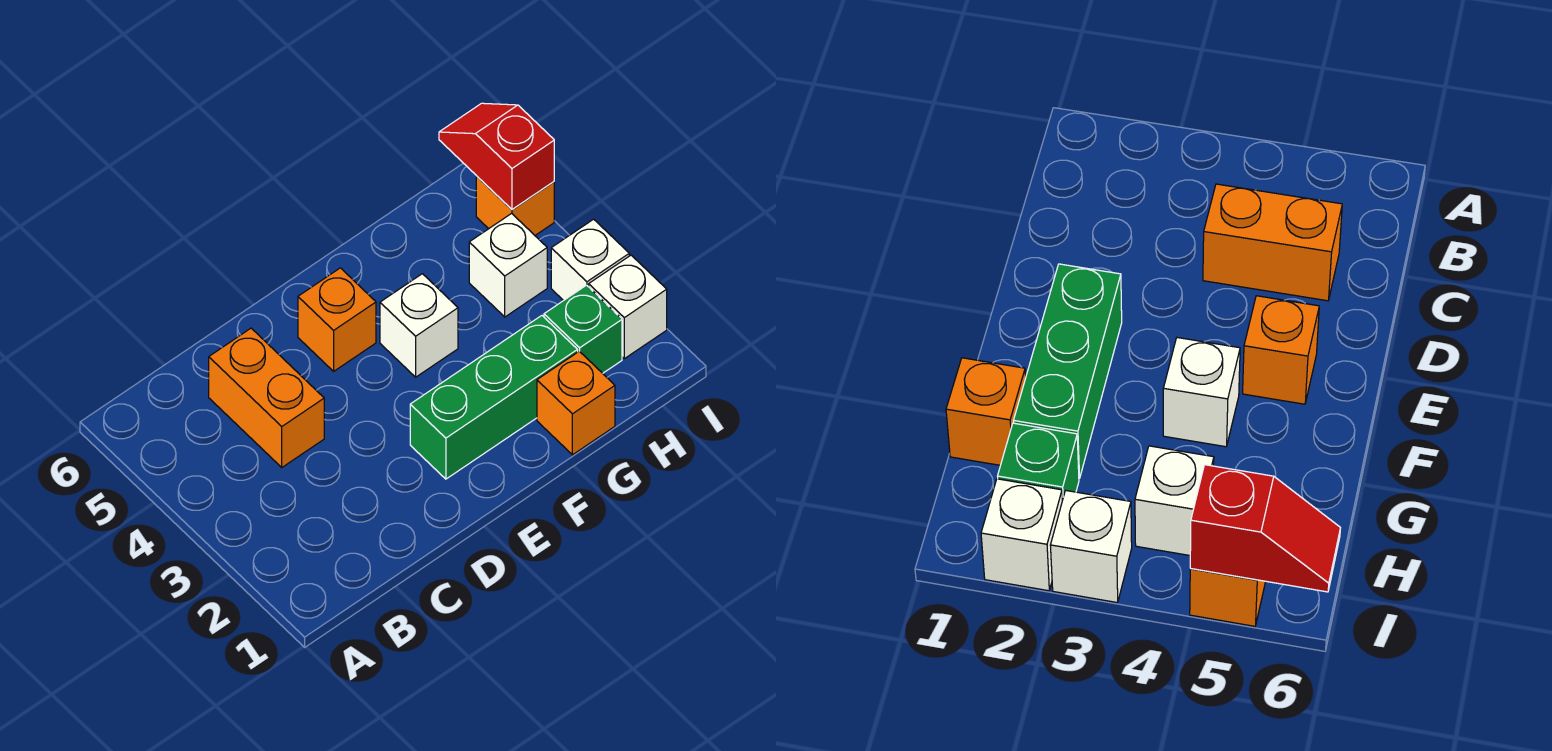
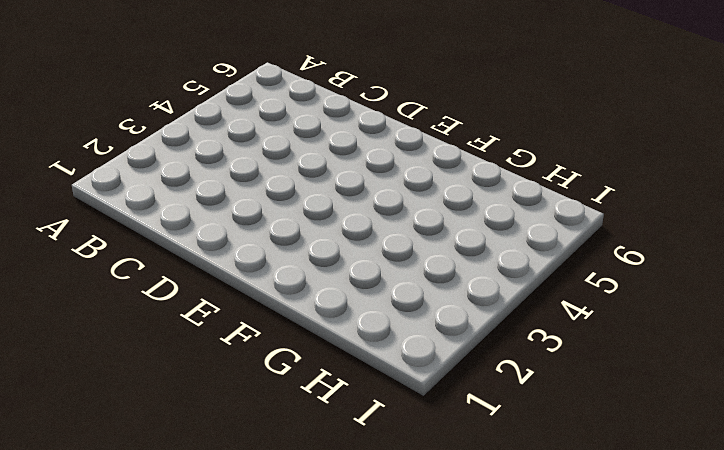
none -> orange 1x2 brick [209,328,324,467]
none -> green 1x3 brick [410,316,578,479]

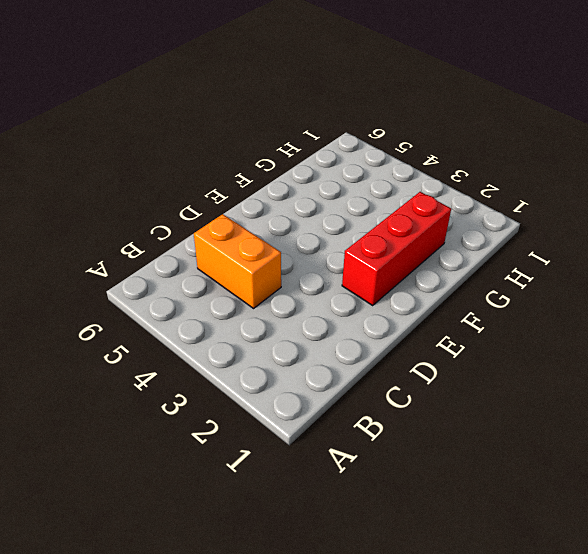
red 1x3 brick [342,192,451,305] -> green 1x3 brick [410,316,578,479]
none -> orange 1x1 brick [298,268,376,371]
none -> white 1x1 brick [380,274,458,377]

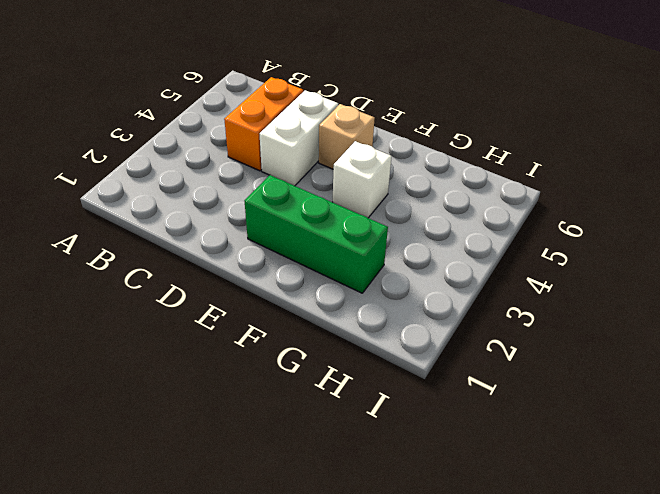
white 1x2 brick [259,90,338,186] -> none
tan 1x1 brick [319,104,375,169] -> orange 1x1 brick [298,268,376,371]
none -> orange 1x1 brick [537,351,615,455]
none -> green 1x1 brick [544,285,622,373]

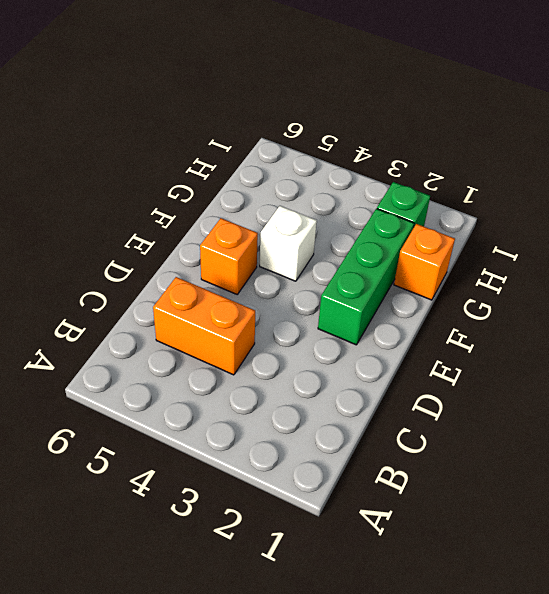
none -> white 1x1 brick [469,213,547,317]
none -> white 1x1 brick [589,255,667,359]

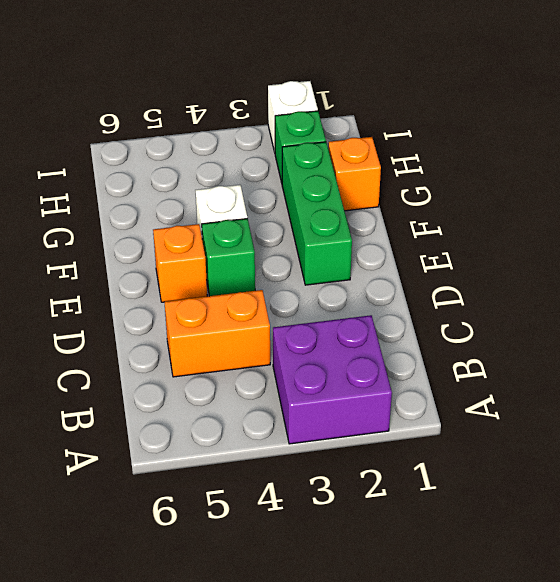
purple 2x2 brick [273,315,392,444] -> none
green 1x1 brick [202,219,255,296] -> none
none -> white 1x1 brick [469,213,547,317]
none -> white 1x1 brick [551,219,629,301]

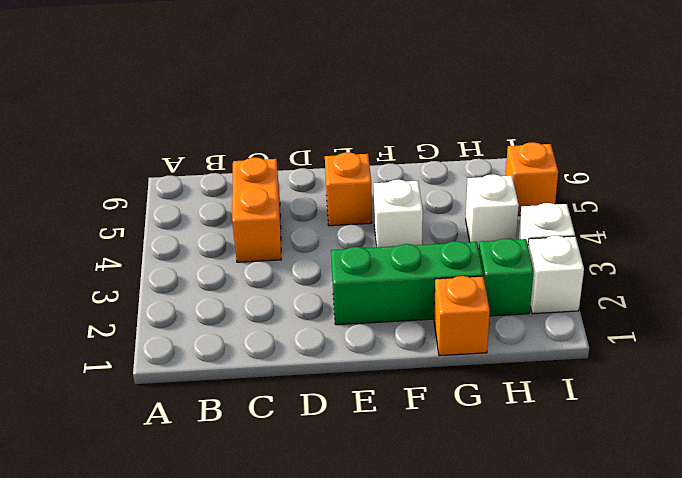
none -> red 1x2 slope [439,103,554,210]

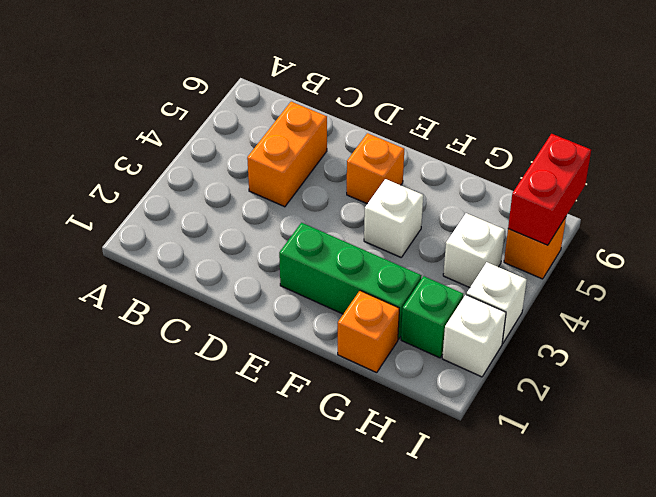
red 1x2 brick [508,134,591,245] -> red 1x2 slope [439,103,554,210]

